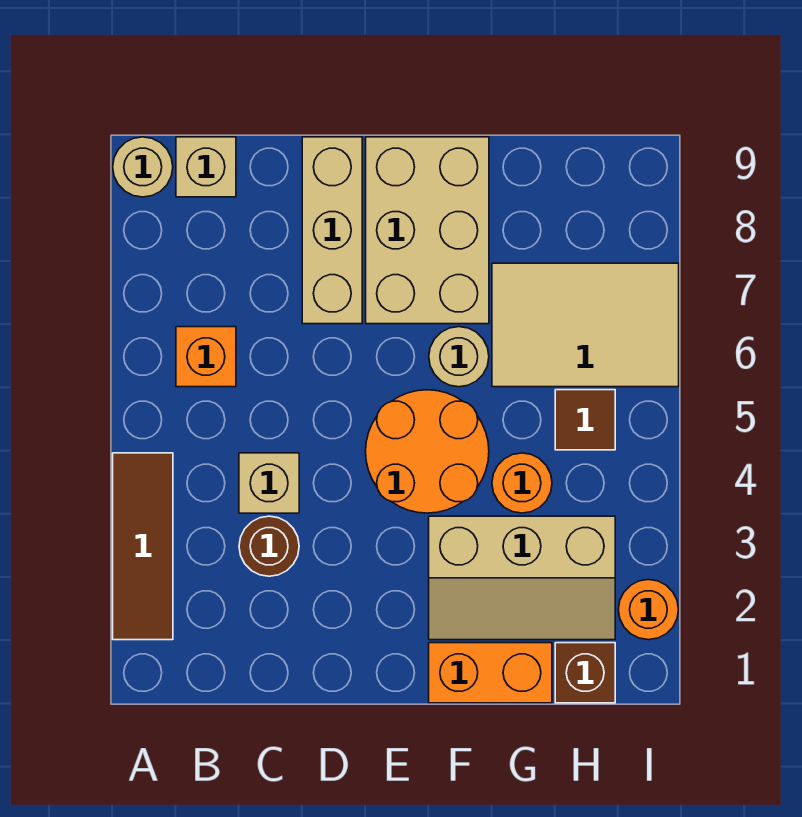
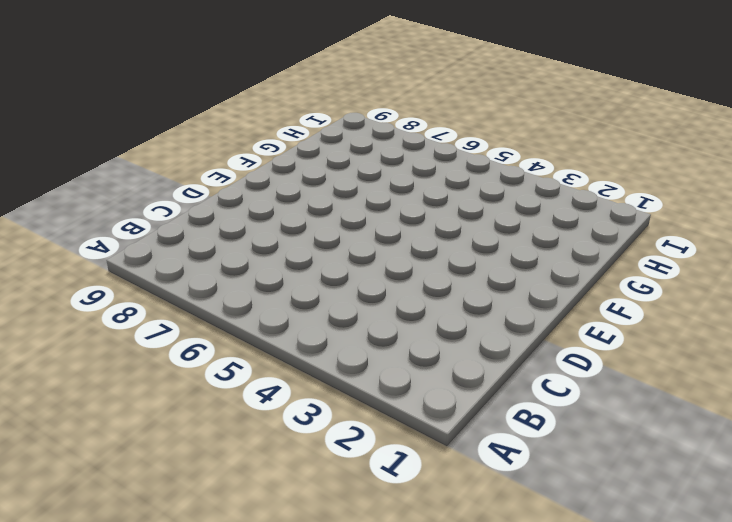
none -> brown 1x3 tile [113,453,173,640]
none -> tan 1x1 round brick [113,137,173,197]
none -> orange 1x1 brick [176,327,236,387]

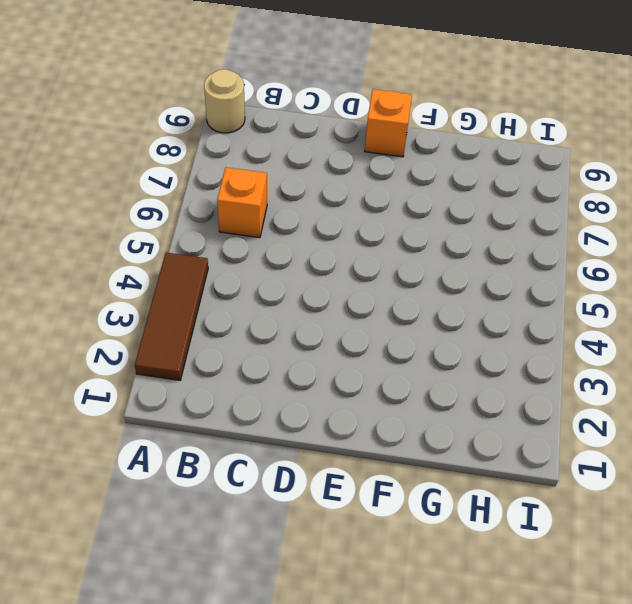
orange 1x1 brick [365,89,412,157] -> tan 2x3 brick [366,137,489,324]
none -> tan 1x1 brick [176,137,236,197]
none -> brown 1x1 round brick [239,516,299,576]
none -> tan 1x1 brick [239,453,299,513]

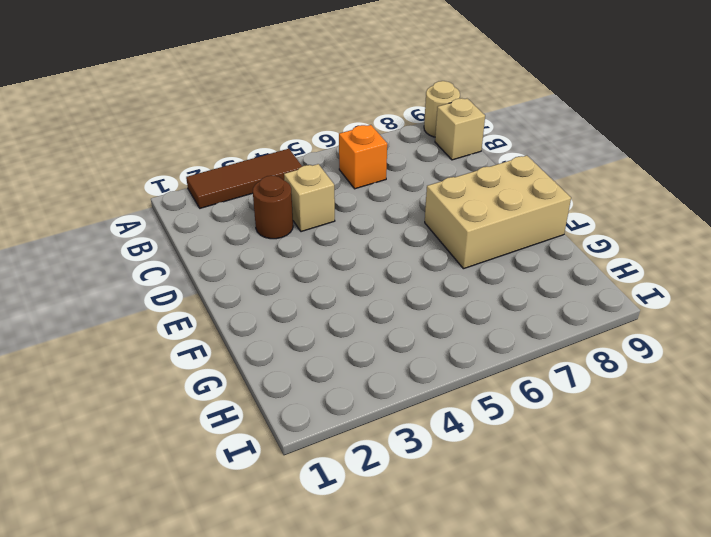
none -> tan 1x3 brick [302,137,362,324]
none -> orange 2x2 round brick [366,390,489,513]
none -> orange 1x2 brick [429,643,552,703]

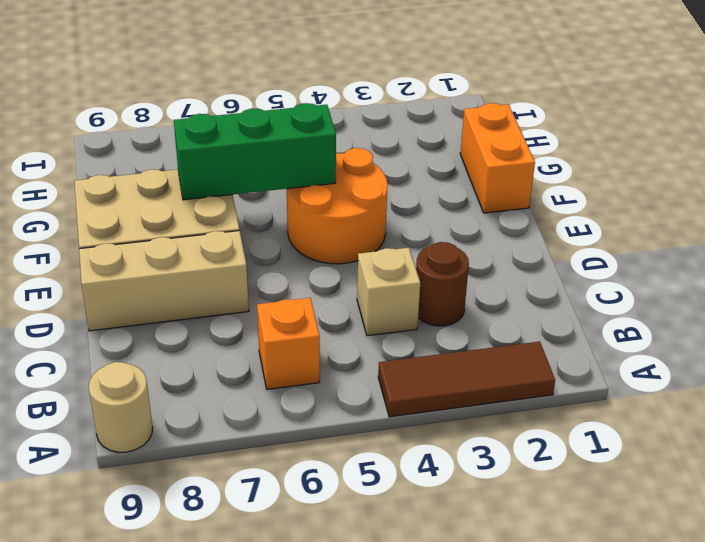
green 1x3 brick [174,103,336,200] -> none
none -> tan 1x1 brick [176,137,236,197]
none -> tan 2x3 slope [429,516,615,640]
none -> tan 1x1 round brick [429,327,489,387]

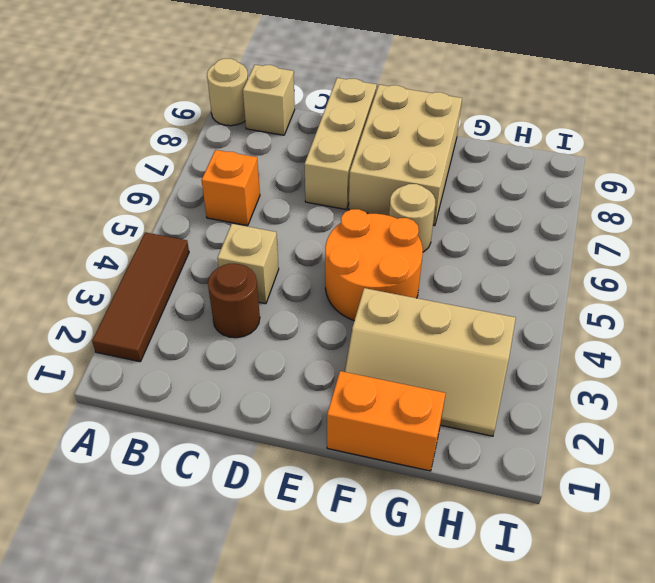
none -> orange 1x1 round brick [492,453,552,513]
none -> tan 2x3 tile [492,263,679,387]
none -> brown 1x1 brick [555,643,615,703]

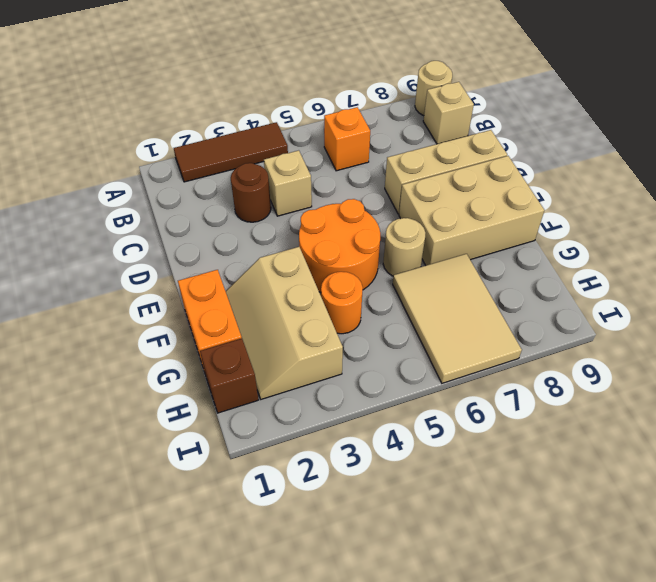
none -> brown 1x1 tile [555,390,615,450]
none -> orange 1x1 round brick [618,580,679,640]

